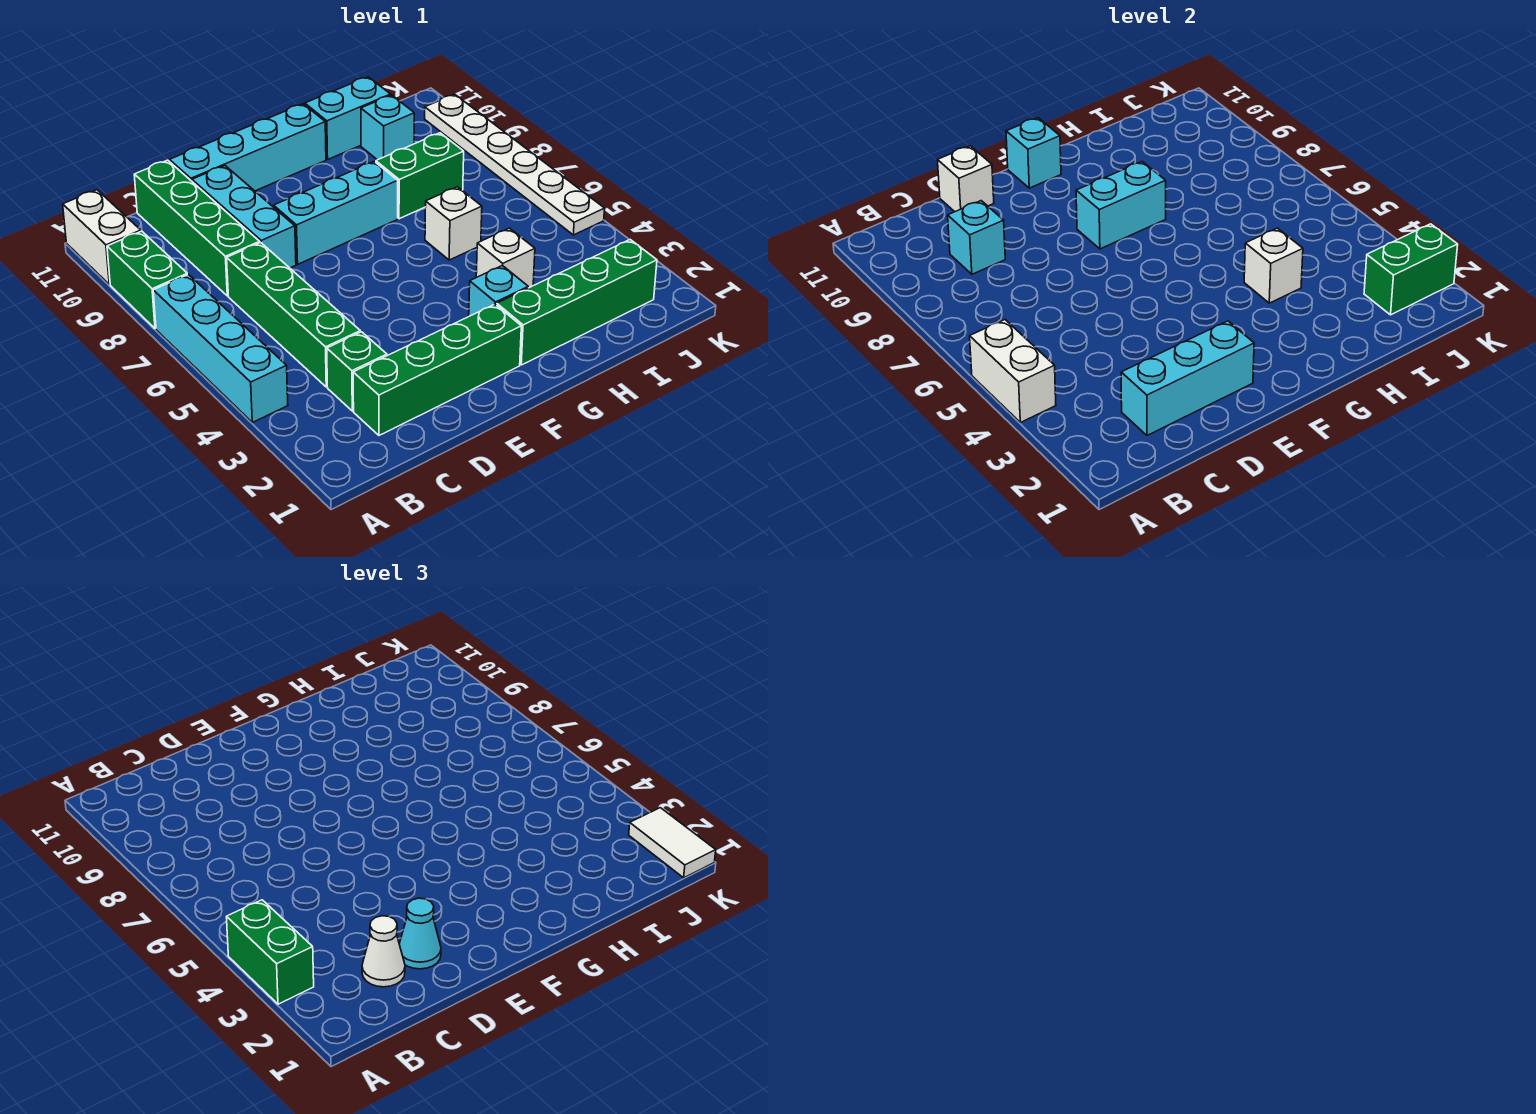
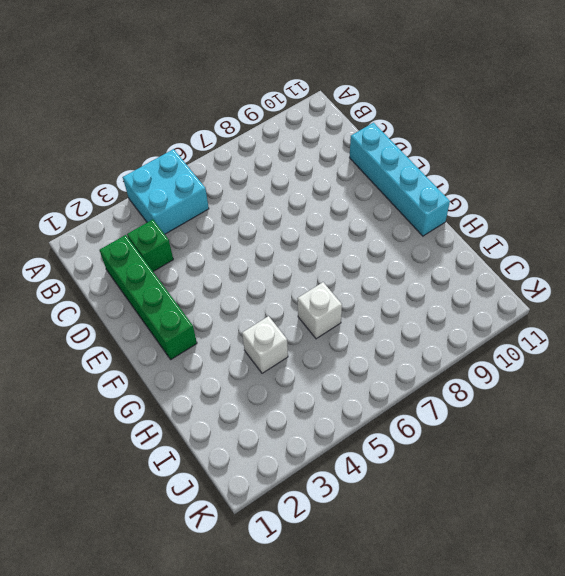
cyan 2x2 brick [123,149,209,234] -> cyan 1x4 brick [153,274,288,422]
none -> green 1x2 brick [107,231,187,329]
none -> white 1x2 brick [63,190,141,284]
none -> green 1x4 brick [227,243,360,387]
none -> green 1x4 brick [134,160,260,296]

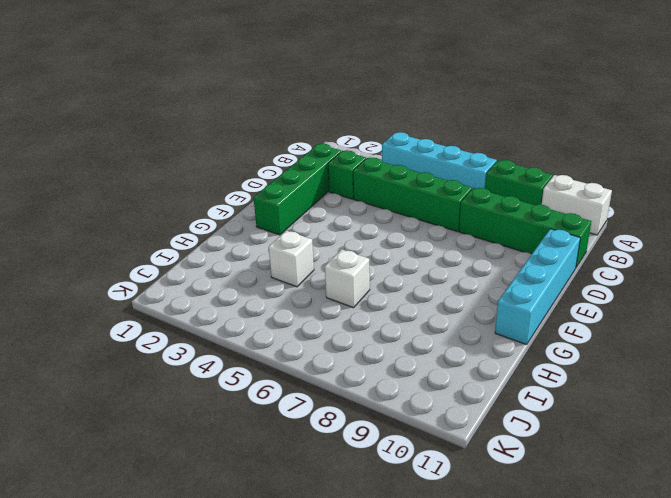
none -> cyan 1x3 brick [192,166,296,268]
none -> cyan 1x3 brick [274,162,398,264]
none -> green 1x4 brick [497,240,657,365]
none -> cyan 1x1 brick [469,265,528,316]

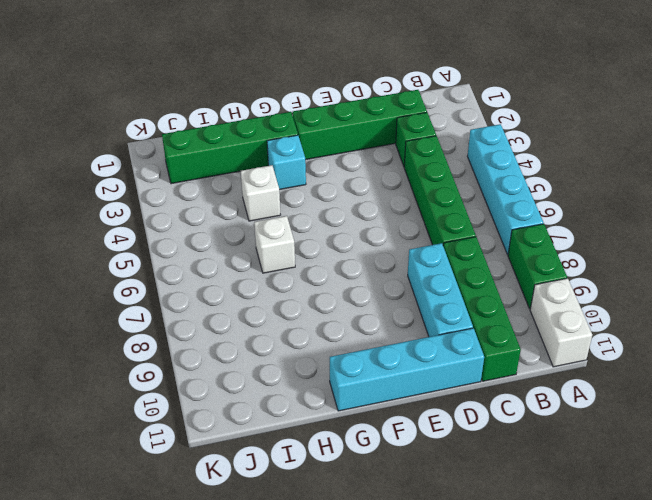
none -> cyan 1x3 brick [274,162,398,264]
none -> green 1x2 brick [376,133,464,219]
none -> cyan 1x2 brick [305,77,391,159]
none -> cyan 1x1 brick [361,95,414,160]

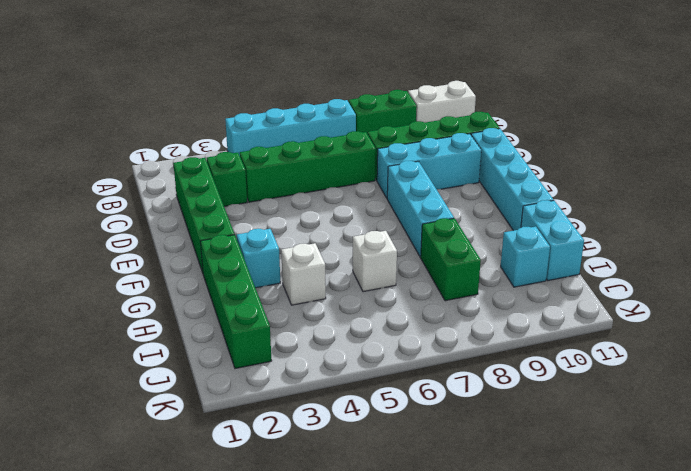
none -> white 1x6 plate [425,94,605,235]
none -> white 1x2 brick [970,320,1056,422]
none -> cyan 1x3 brick [1121,321,1254,435]
none -> cyan 1x1 brick [948,201,1005,274]

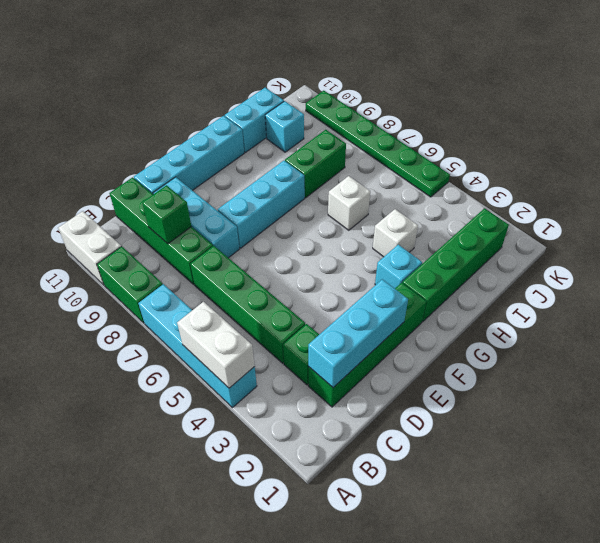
green 1x1 brick [142,185,191,244] -> cyan 1x1 brick [948,201,1005,274]
green 1x6 plate [306,91,450,197] -> white 1x6 plate [425,94,605,235]
none -> white 1x1 brick [937,146,994,212]
none -> cyan 1x2 brick [1076,162,1166,249]
none -> cyan 1x1 brick [1006,118,1061,188]
none -> white 1x1 brick [1244,228,1303,303]

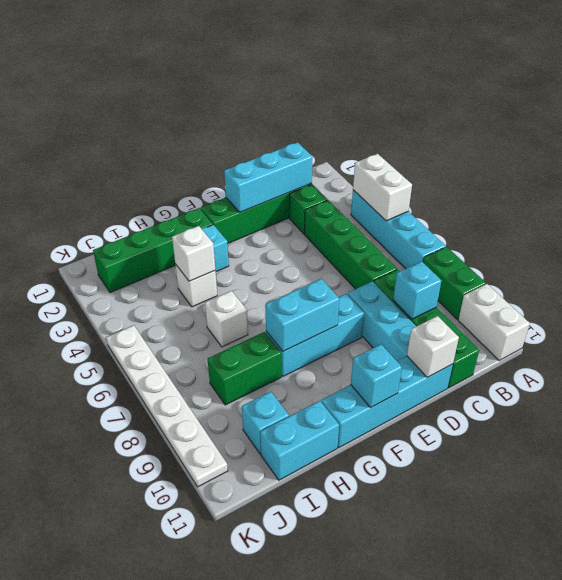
none -> green 1x2 brick [1364,224,1458,315]
none -> green 1x2 brick [227,900,314,1004]
none -> white 1x1 cone [362,916,405,987]
none -> cyan 1x1 cone [399,898,441,969]

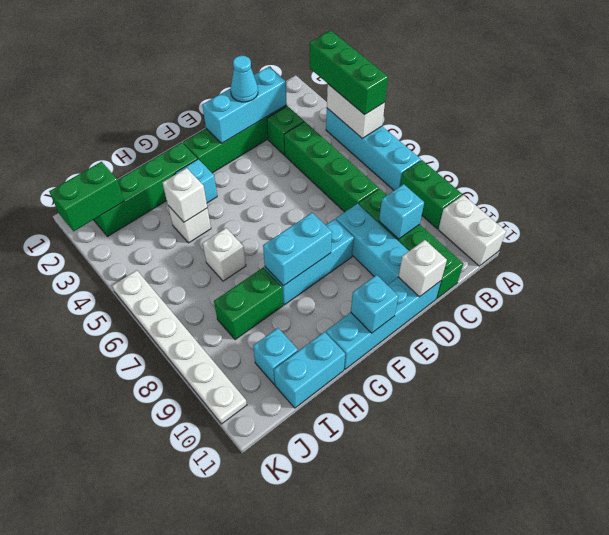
green 1x3 brick [310,30,388,115] -> green 1x2 brick [227,900,314,1004]
none -> white 1x1 cone [362,916,405,987]
none -> white 1x2 tile [629,808,716,878]

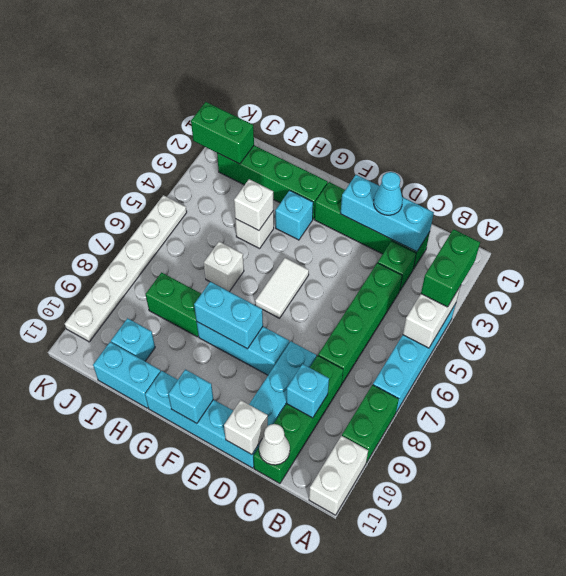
white 1x1 cone [259,424,290,465] -> white 1x1 cone moved to [362,916,405,987]
white 1x2 tile [255,258,309,318] -> white 1x2 tile moved to [629,808,716,878]

